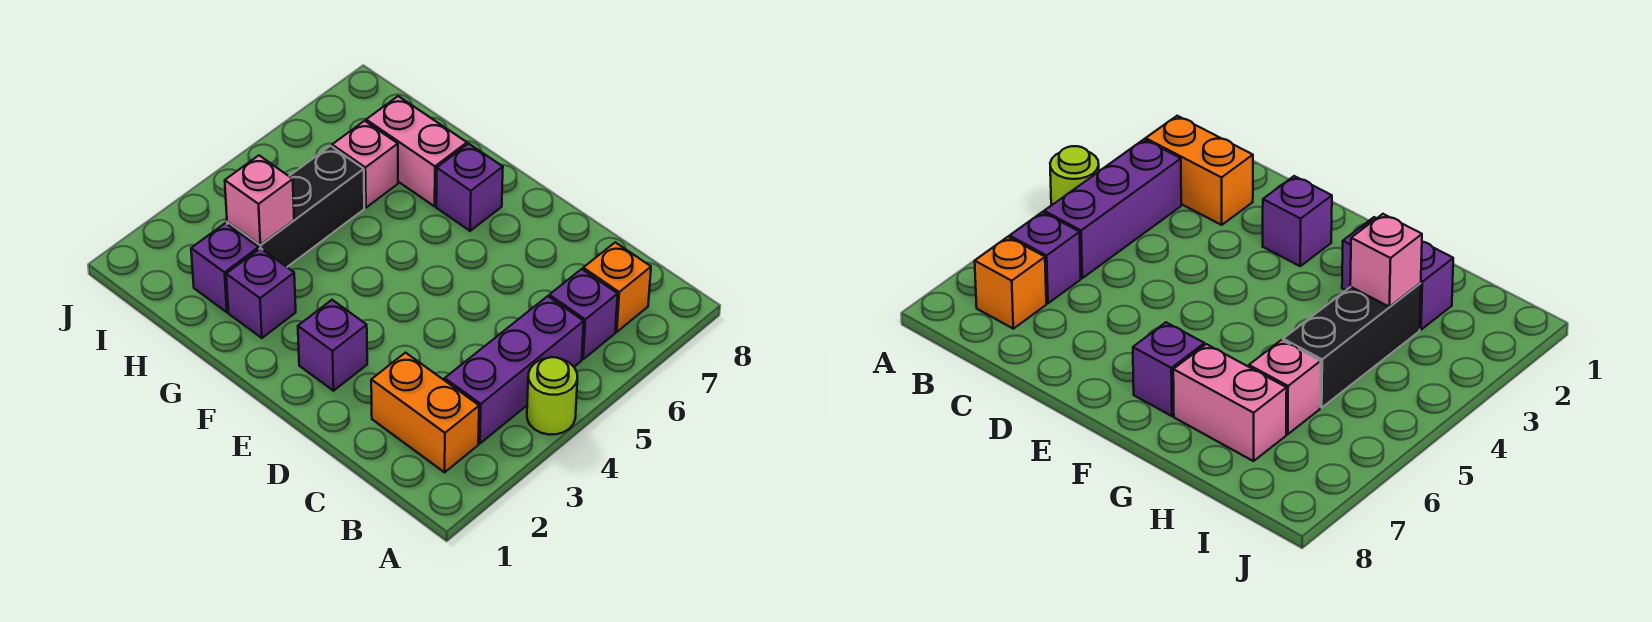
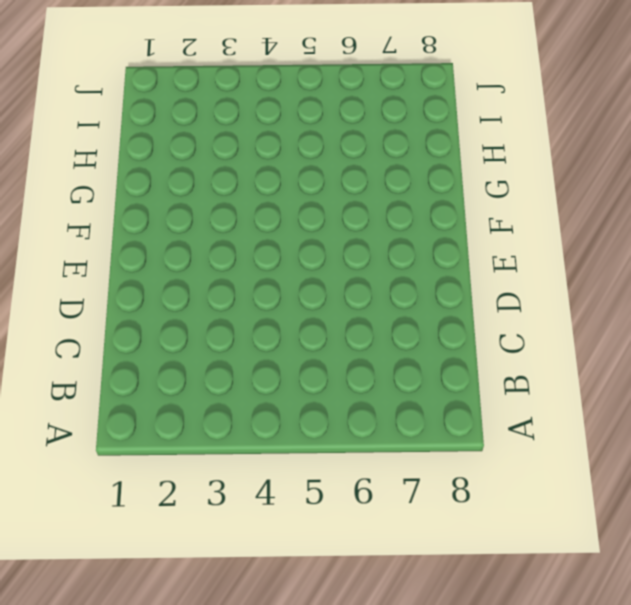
none -> lime 1x1 round brick [527,357,577,435]
none -> orange 1x2 brick [371,353,479,472]
none -> purple 1x3 brick [445,296,584,443]

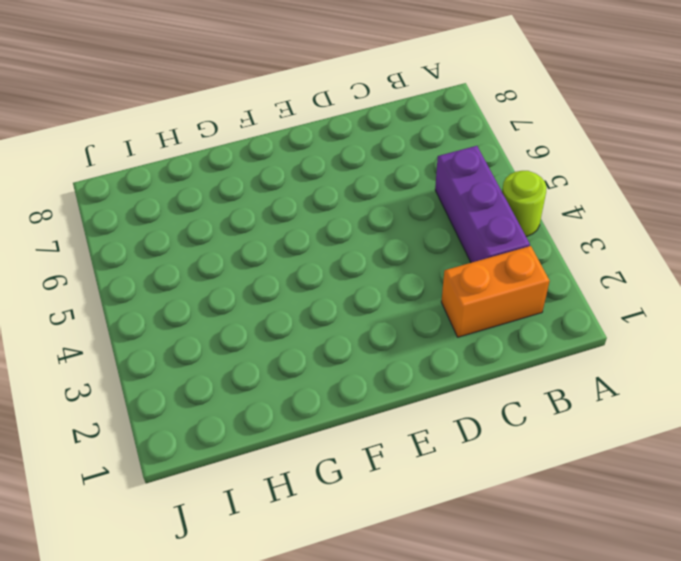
none -> purple 1x1 brick [549,269,618,359]
none -> orange 1x1 brick [583,242,651,332]
none -> purple 1x1 brick [298,300,367,391]

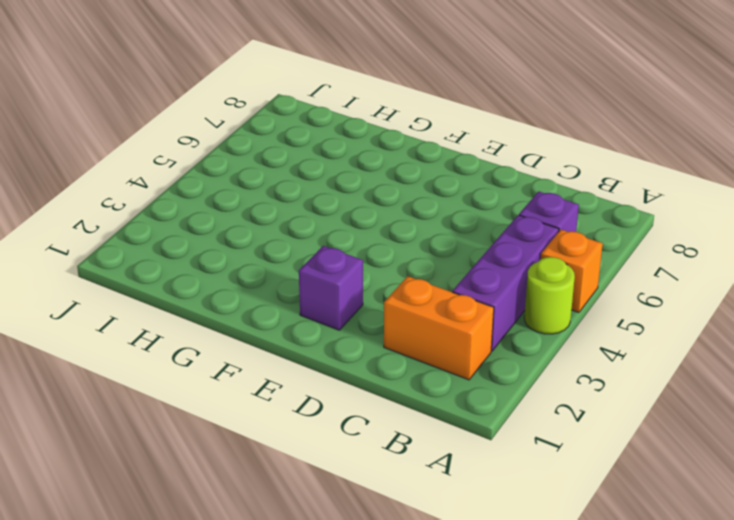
orange 1x1 brick [541,230,603,313] -> orange 1x1 brick moved to [583,242,651,332]
none -> purple 1x1 brick [436,144,503,231]
none -> purple 1x1 brick [226,248,296,338]
none -> pink 1x2 brick [366,96,467,206]

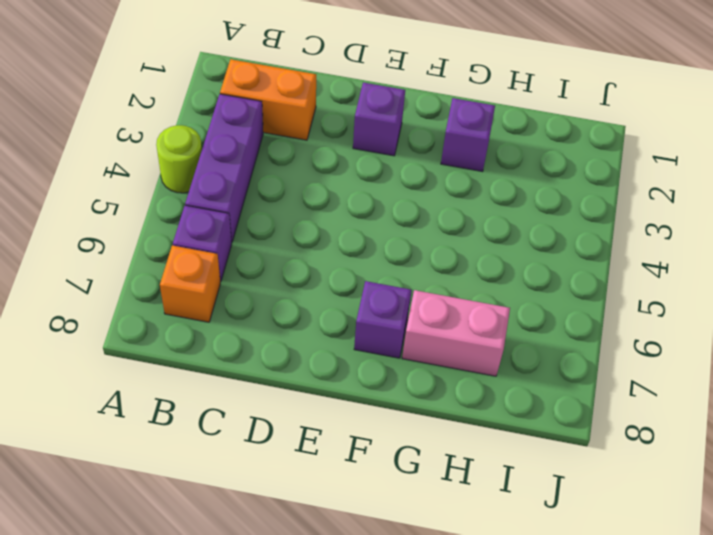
none -> purple 1x1 brick [191,223,259,312]
none -> black 1x3 brick [227,146,364,267]
none -> pink 1x1 brick [332,121,398,208]

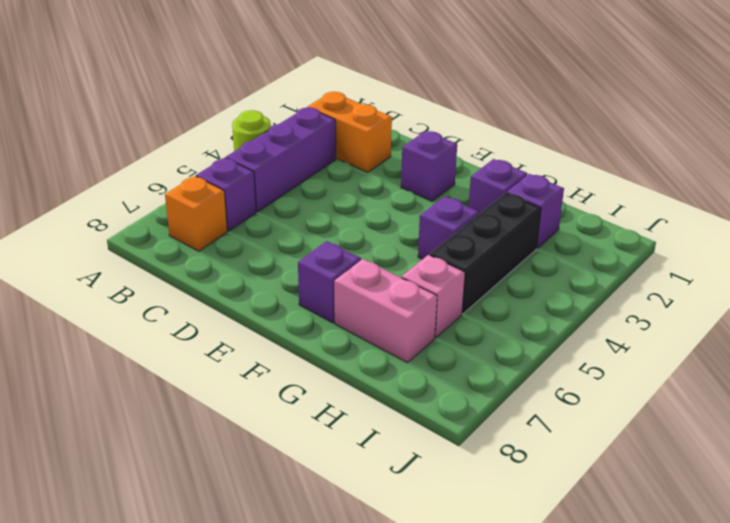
purple 1x1 brick [418,196,479,259] -> none
none -> pink 1x1 brick [225,156,294,245]

